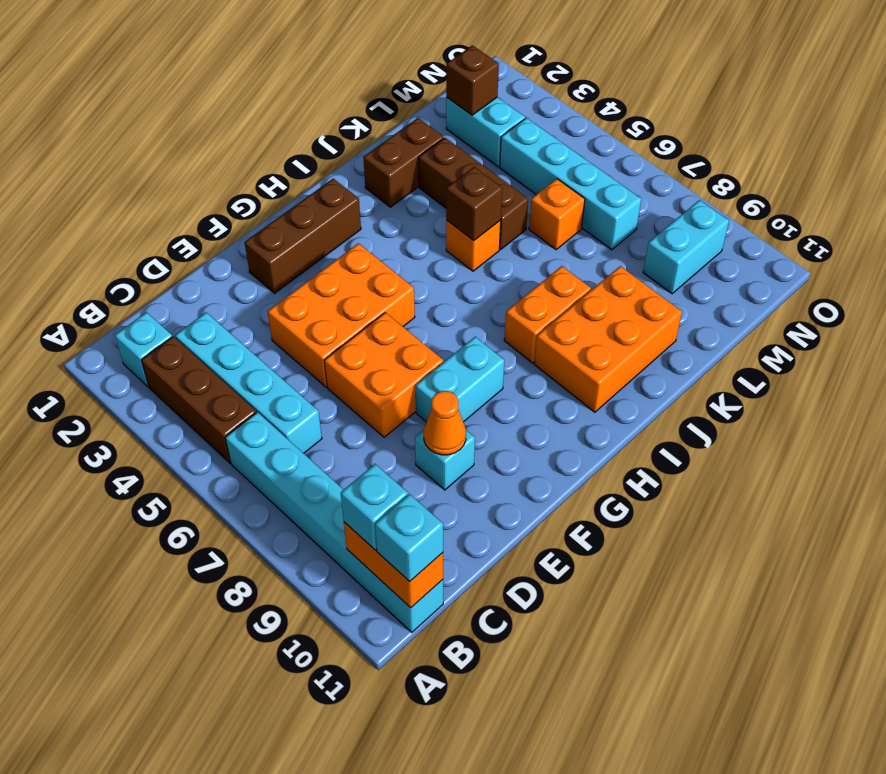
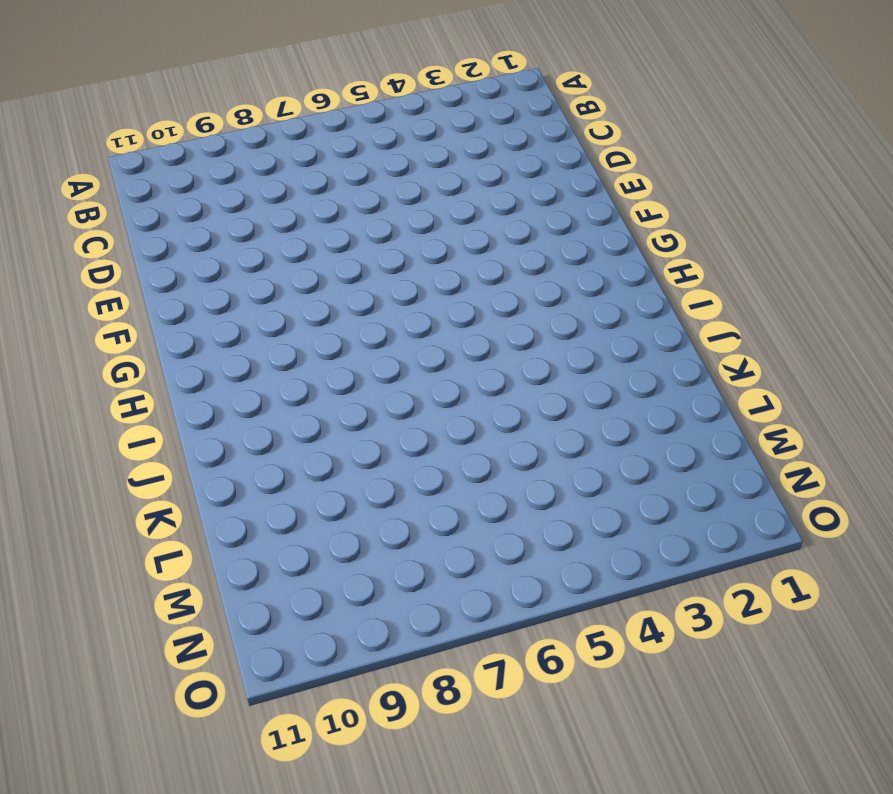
none -> cyan 1x1 brick [115,312,172,387]
none -> brown 1x3 brick [142,336,256,463]
none -> cyan 1x6 brick [225,412,443,632]

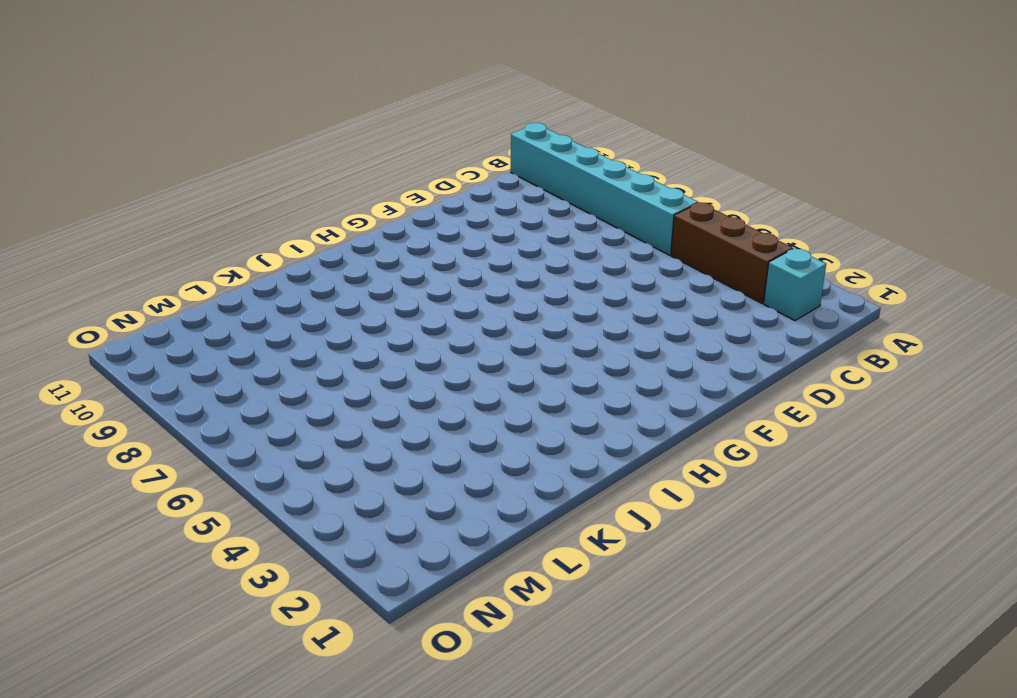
none -> cyan 1x4 brick [175,312,322,453]
none -> orange 2x3 brick [267,243,415,387]
none -> orange 2x2 brick [324,313,443,437]

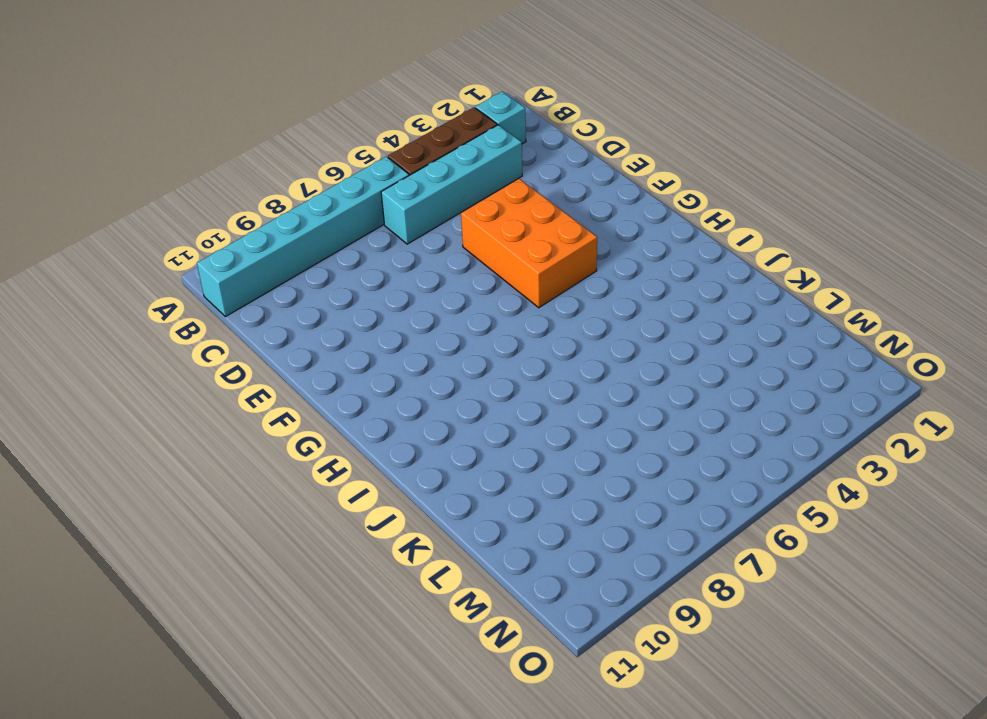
none -> orange 2x2 brick [324,313,443,437]
none -> cyan 1x1 brick [415,430,475,490]
none -> brown 1x3 brick [244,179,361,293]

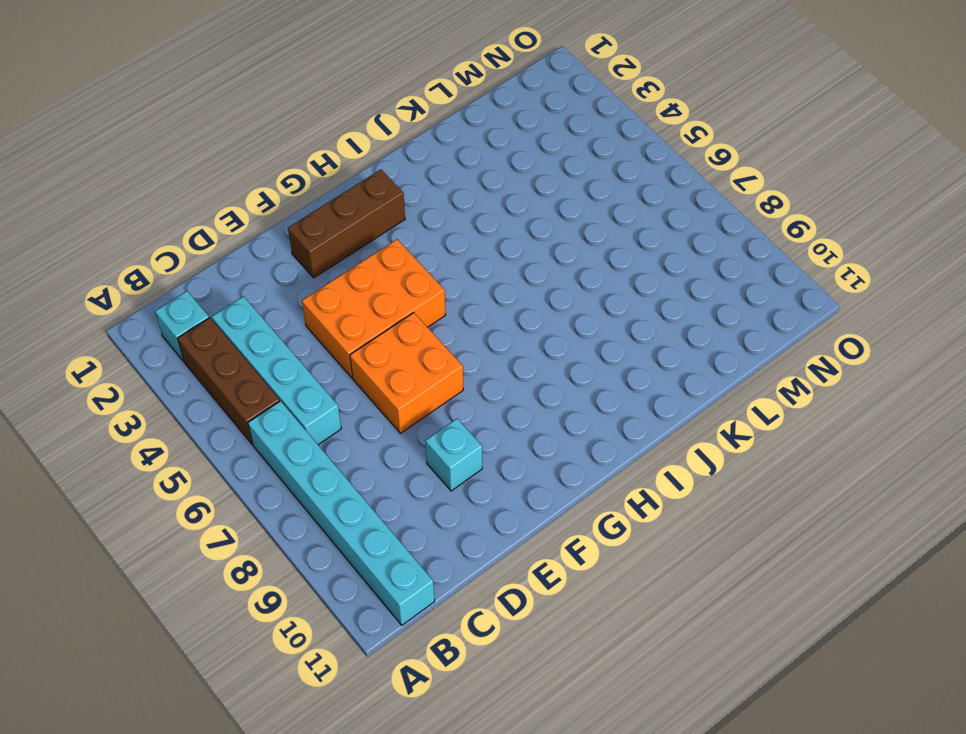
none -> cyan 1x2 brick [416,337,504,422]
none -> orange 1x2 brick [504,266,591,363]
none -> orange 2x3 brick [534,266,682,412]

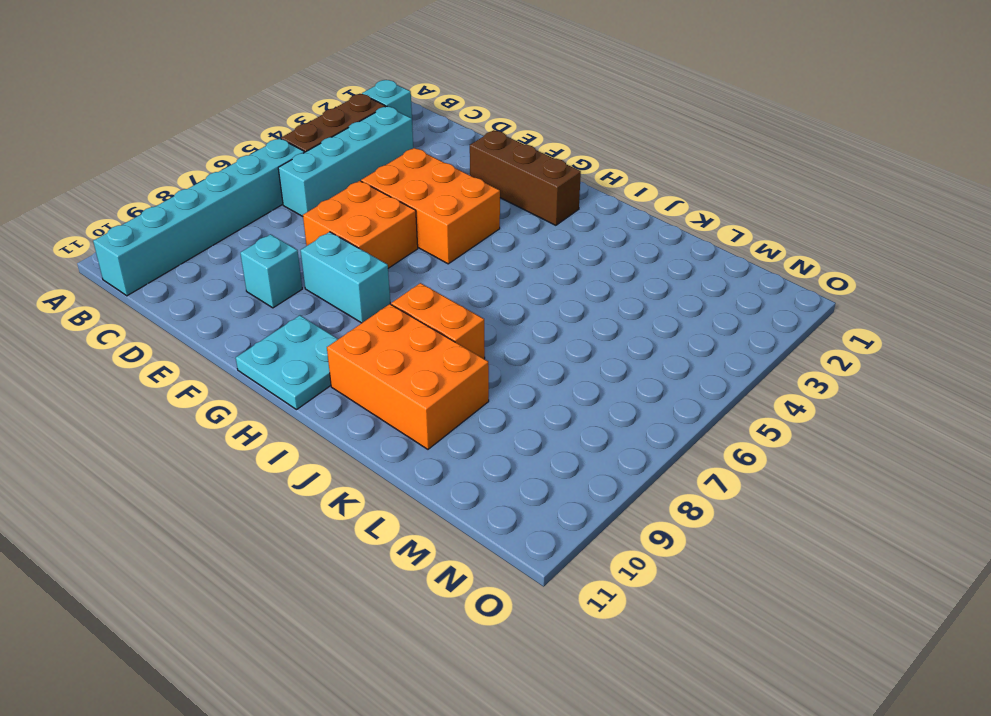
cyan 2x2 plate [236,315,338,410] -> none
none -> brown 1x2 brick [363,118,444,207]
none -> orange 1x1 brick [446,220,501,271]
none -> brown 1x3 brick [419,138,528,249]

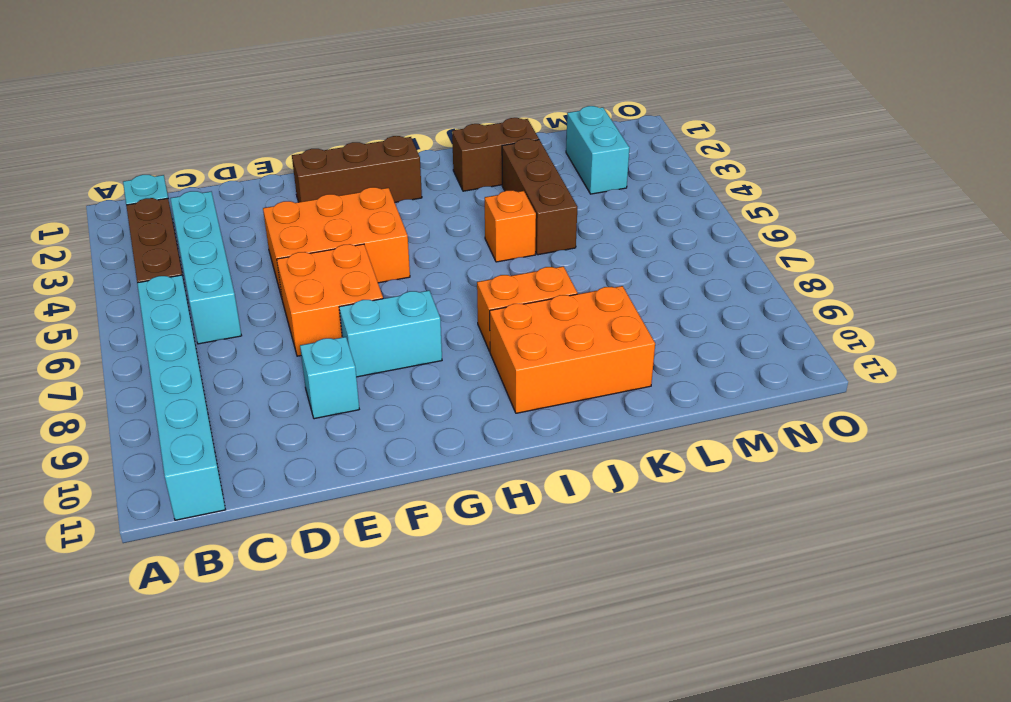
none -> orange 1x1 brick [529,179,585,249]
none -> cyan 1x4 brick [500,118,641,250]
none -> cyan 1x2 brick [643,200,729,294]

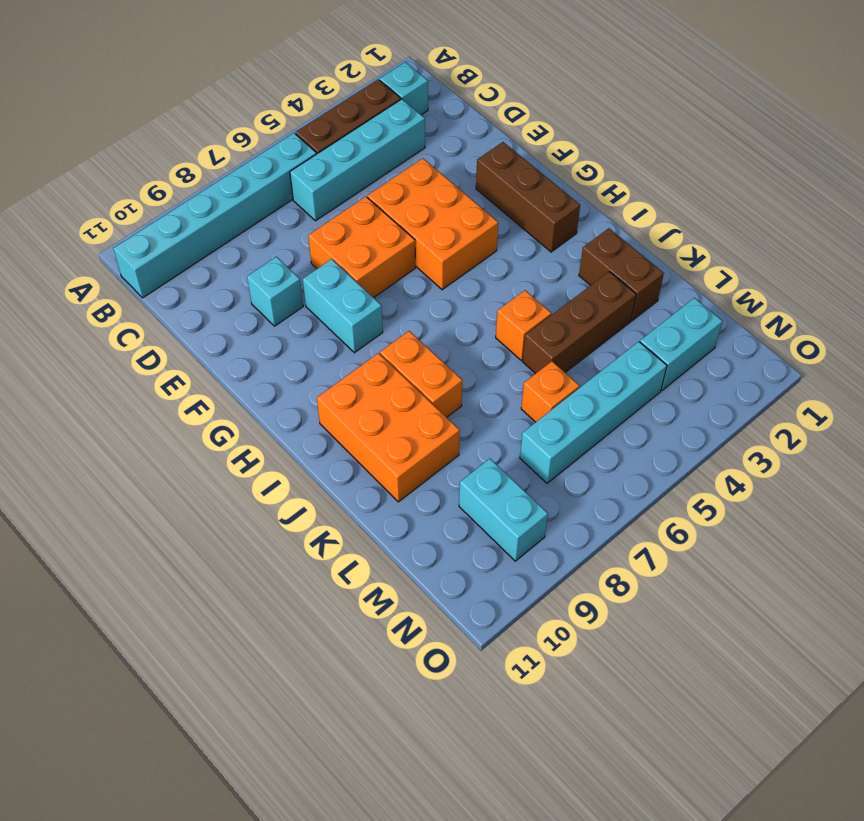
none -> orange 1x2 brick [344,522,443,608]
none -> orange 1x1 cone [424,391,466,455]
none -> brown 1x1 brick [446,167,502,241]

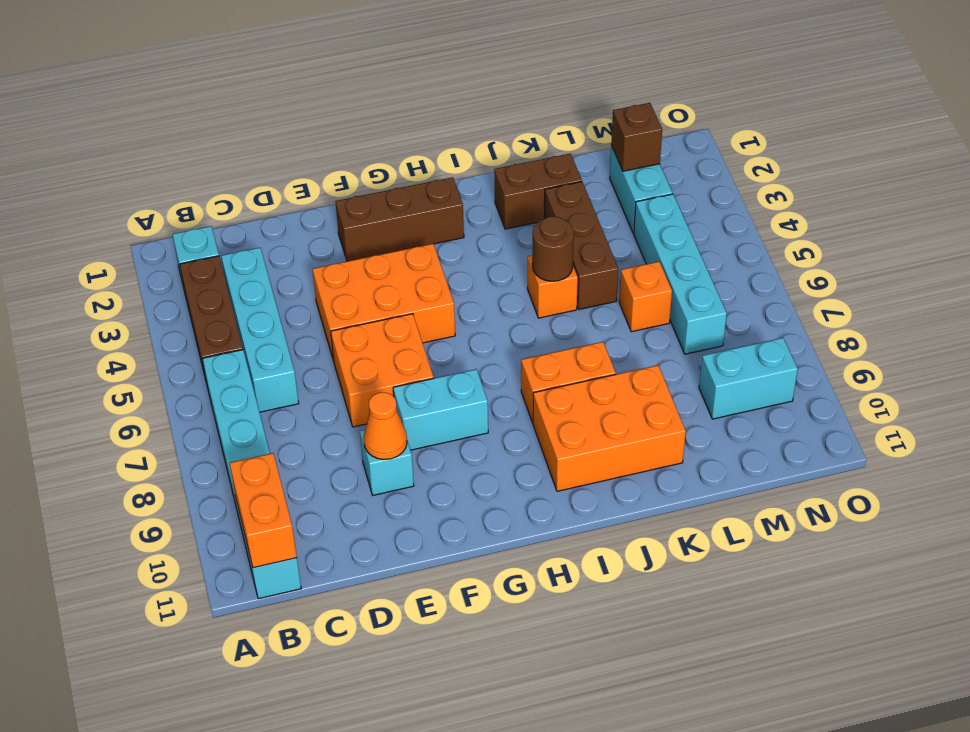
brown 1x1 round brick [532,217,574,281] -> brown 1x1 brick [446,167,502,241]
none -> cyan 1x1 brick [341,464,408,550]
none -> cyan 1x1 brick [375,494,443,581]

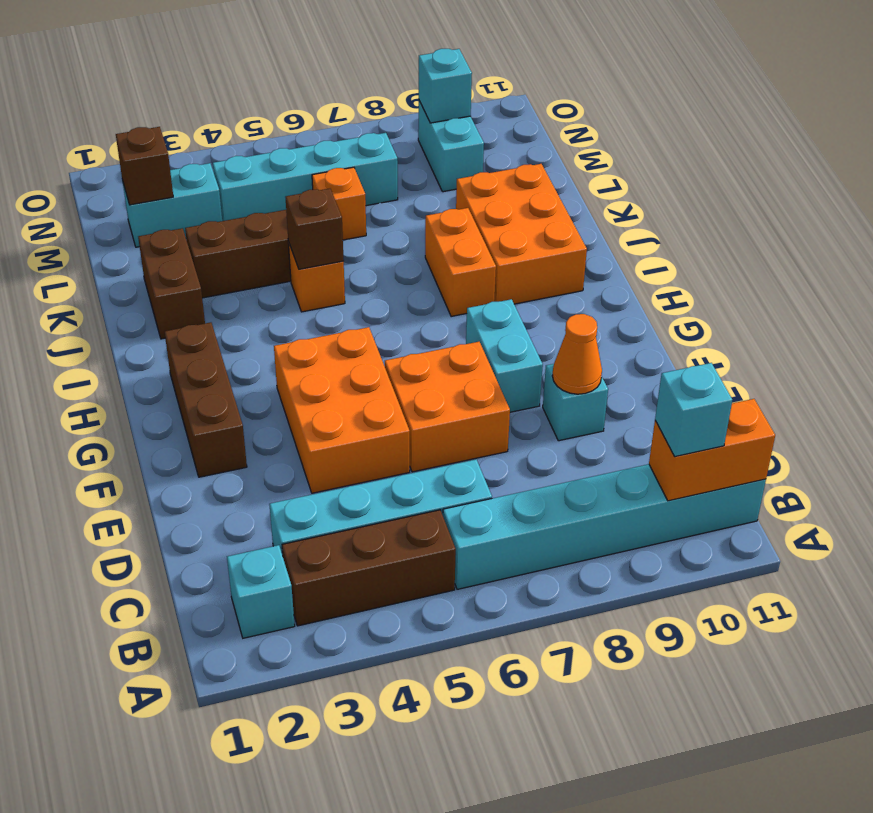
cyan 1x1 brick [419,49,472,123] -> cyan 1x1 brick moved to [375,494,443,581]

